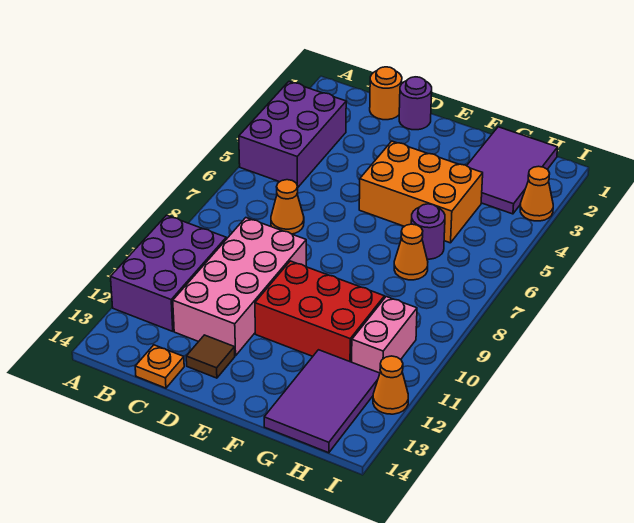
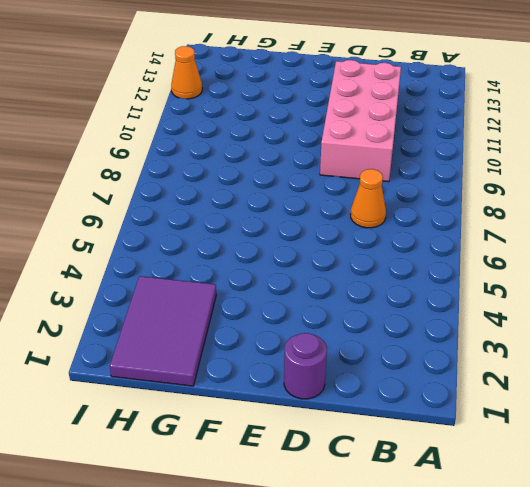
none -> purple 2x3 brick [239,82,346,187]
none -> purple 2x3 brick [111,215,226,331]
none -> orange 1x1 round brick [370,67,402,120]

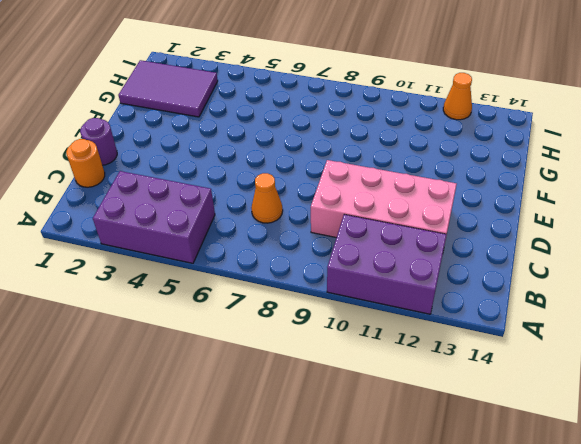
none -> orange 1x1 plate [135,345,184,388]
none -> brown 1x1 tile [186,335,235,378]
none -> orange 2x3 brick [359,141,483,243]

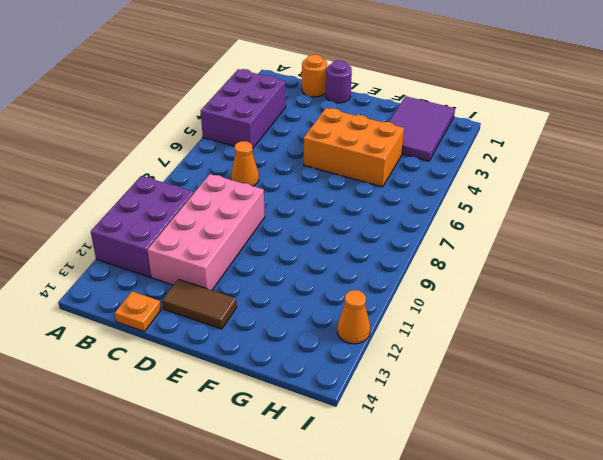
brown 1x2 tile [162,279,237,329] -> brown 1x1 tile [186,335,235,378]
none -> red 2x3 brick [255,261,385,362]
none -> purple 1x1 round brick [411,204,445,259]
none -> orange 1x1 cone [394,224,428,280]

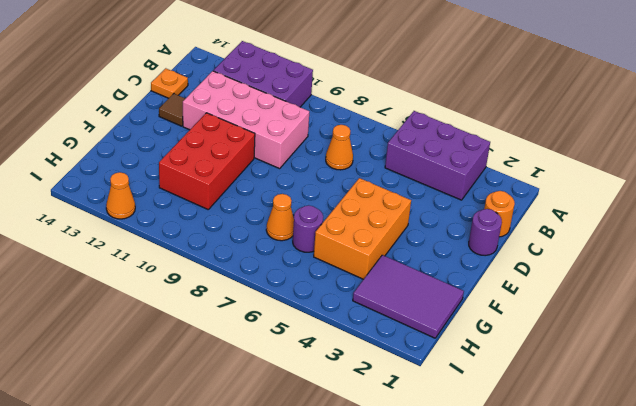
none -> purple 2x3 tile [264,350,380,453]
none -> pink 1x2 brick [352,297,417,373]
none -> orange 1x1 cone [520,166,553,221]

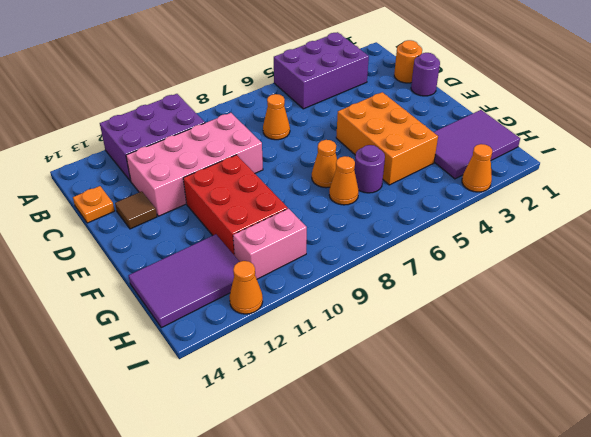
orange 1x1 cone [312,140,337,188] -> none

